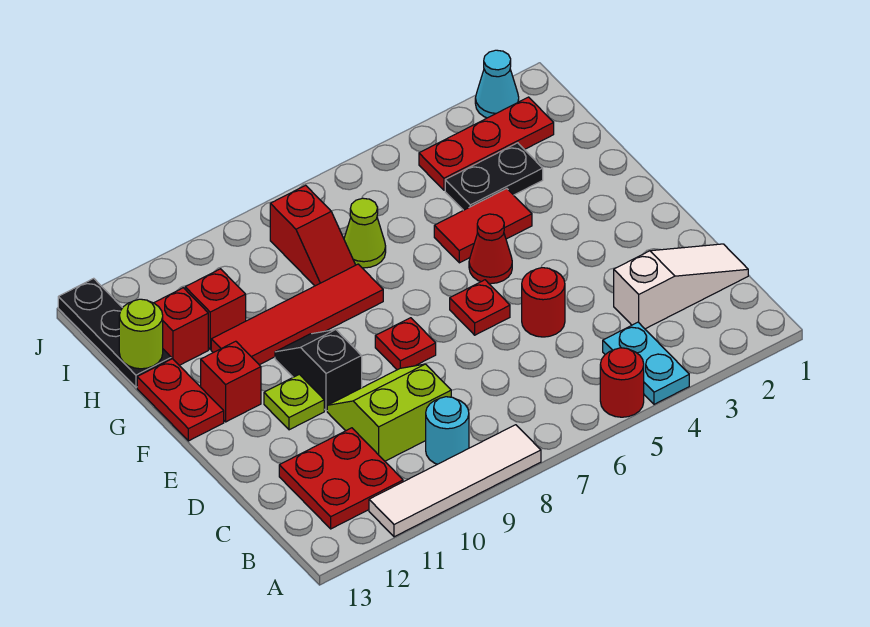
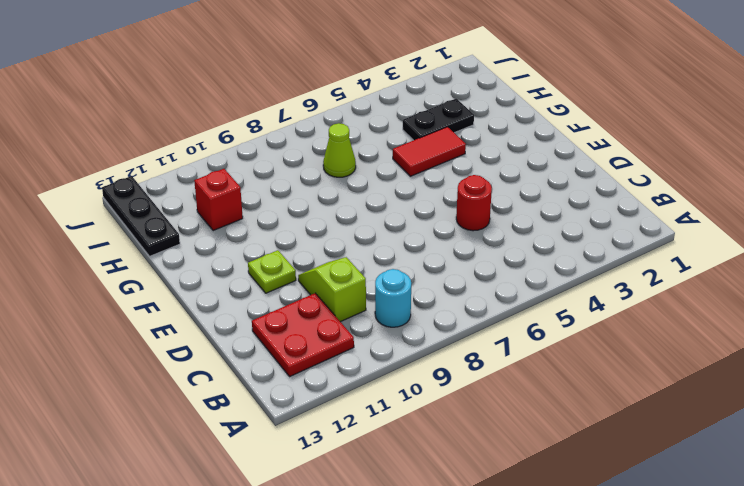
lime 1x2 slope [298,257,366,322] -> lime 2x2 slope [327,364,451,461]
none -> cyan 1x2 plate [603,322,689,404]
none -> red 1x1 round brick [600,348,644,417]
none -> white 1x4 tile [369,425,541,537]

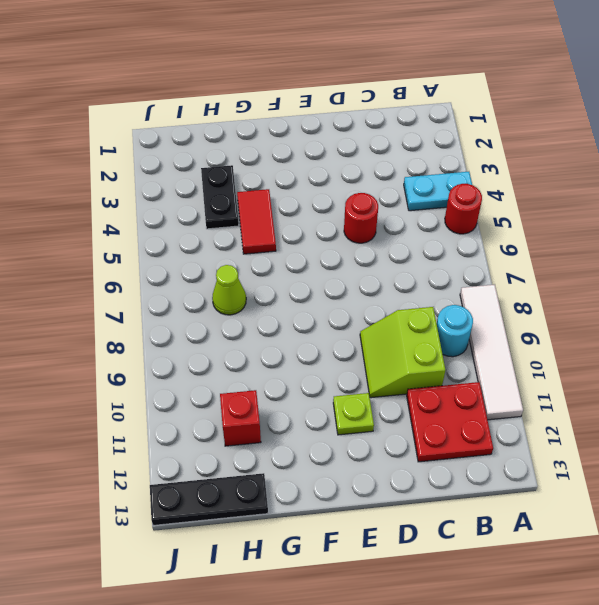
none -> white 1x3 slope [614,244,748,329]
none -> red 1x1 plate [450,280,510,335]
none -> red 1x1 plate [375,318,436,370]

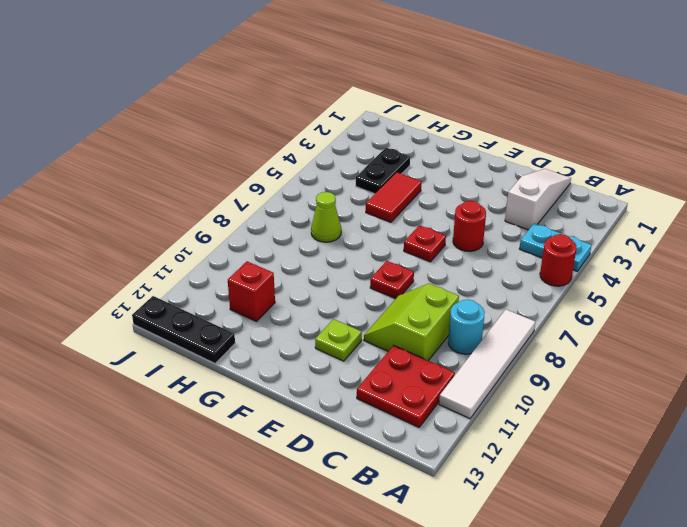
none -> black 1x2 slope [275,330,362,411]
none -> red 1x1 cone [469,214,512,284]
none -> red 1x1 brick [201,341,261,422]

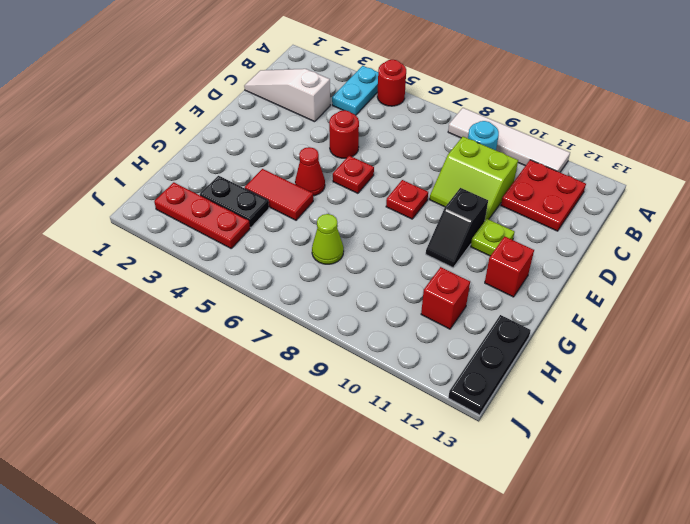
none -> red 1x2 plate [137,359,224,441]
none -> red 1x4 tile [211,264,383,365]
none -> red 1x2 slope [270,185,355,286]

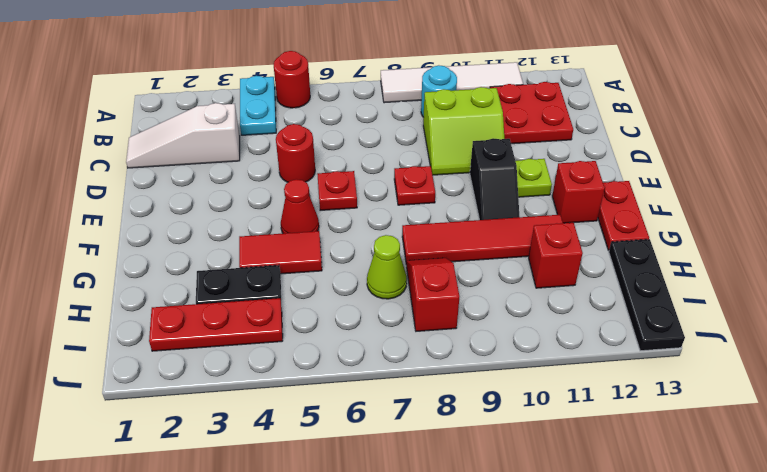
none -> red 1x1 brick [154,288,208,365]
none -> cyan 1x1 cone [475,50,519,118]
none -> lime 1x1 round brick [119,299,163,369]

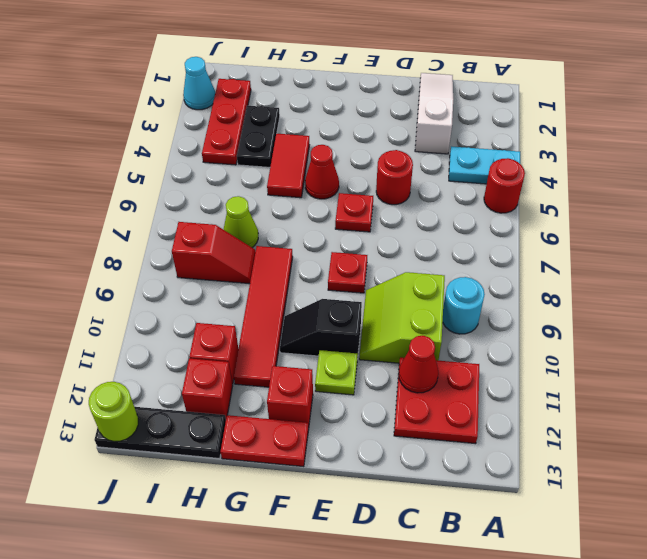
red 1x1 cone [399,336,438,393] -> none
lime 1x1 round brick [89,382,138,442] -> lime 1x1 round brick moved to [119,299,163,369]
none -> white 1x4 tile [369,425,541,537]

